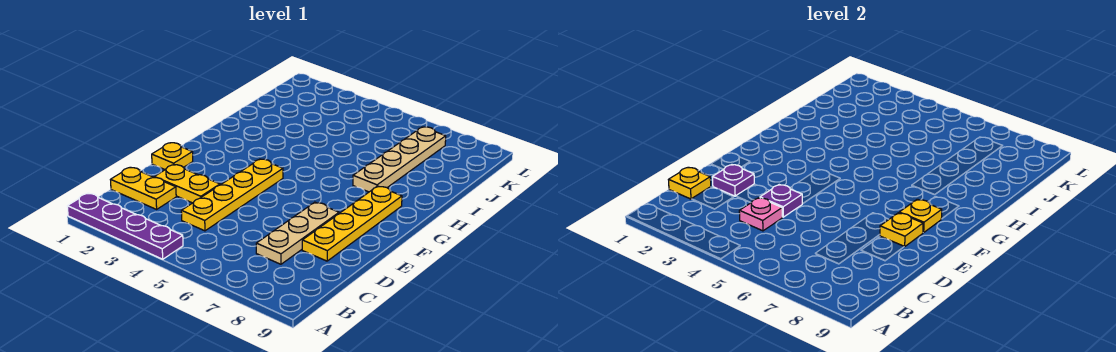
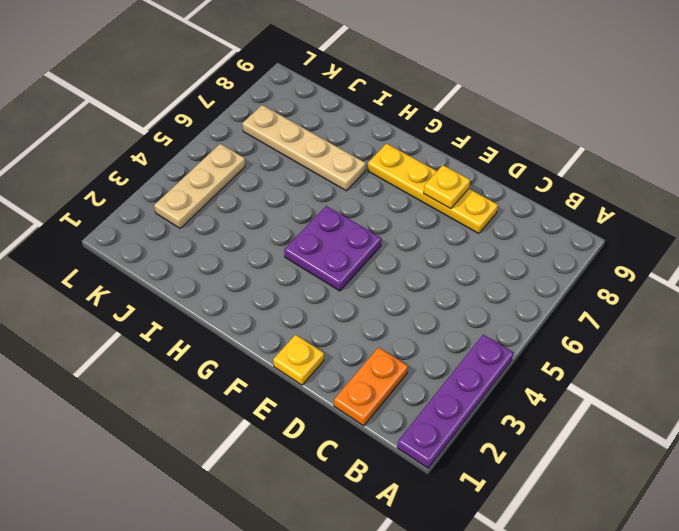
orange 1x2 plate [334,347,408,426] -> yellow 1x2 plate [110,167,176,209]
purple 2x2 plate [284,206,381,291] -> yellow 1x4 plate [181,159,283,231]
tan 1x3 plate [154,144,245,228] -> tan 1x3 plate turned to [256,202,339,264]
none -> yellow 1x2 plate [154,165,220,203]
none -> yellow 1x1 plate [668,167,711,199]
none -> pink 1x1 plate [739,198,782,231]

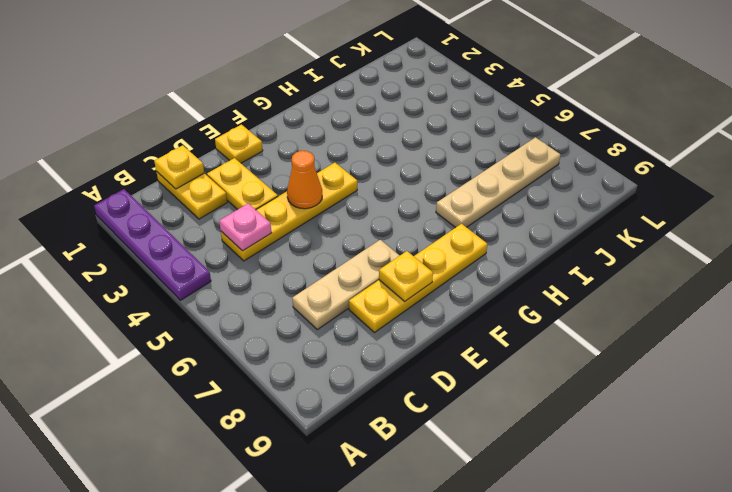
orange 1x1 cone [287,151,322,209] -> none
none -> purple 1x1 plate [712,165,754,196]
none -> purple 1x1 plate [760,185,802,217]
none -> yellow 1x1 plate [899,199,942,233]

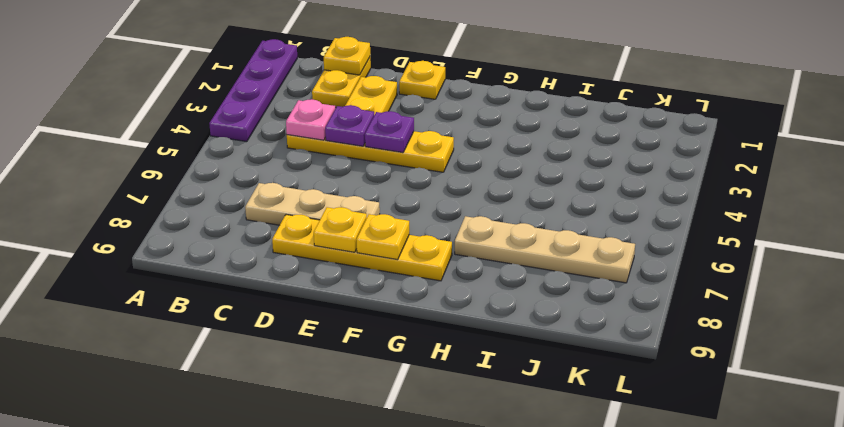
purple 1x1 plate [365,111,414,153] -> purple 1x1 plate moved to [712,165,754,196]

